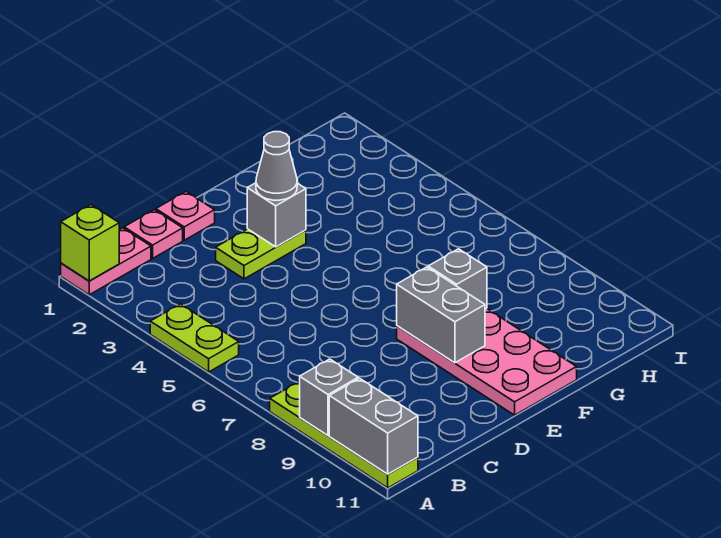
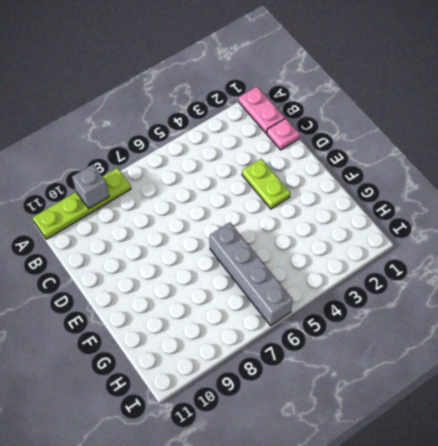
grey 1x4 brick [210,222,293,326] -> none
none -> lime 1x2 plate [150,304,239,372]
none -> pink 1x1 plate [156,192,215,240]
none -> pink 2x4 plate [397,308,577,415]

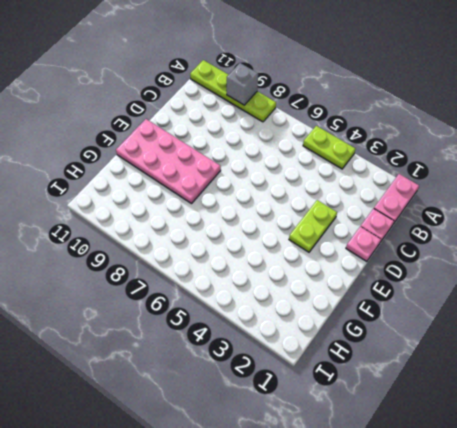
none -> lime 1x1 brick [61,205,119,281]
none -> grey 1x2 brick [329,378,418,474]
none -> grey 1x1 brick [247,183,306,247]

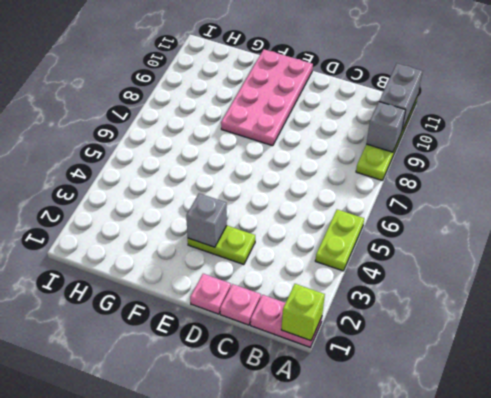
none -> grey 1x2 brick [397,267,485,363]
none -> grey 1x1 brick [428,249,487,309]
none -> grey 1x1 cone [256,132,297,200]

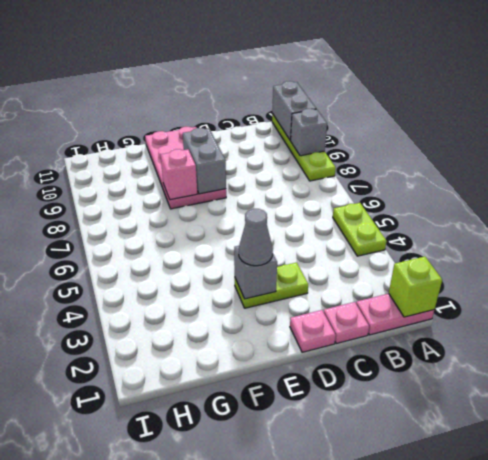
pink 1x1 brick [161,149,197,200] -> grey 1x1 brick [428,249,487,309]

